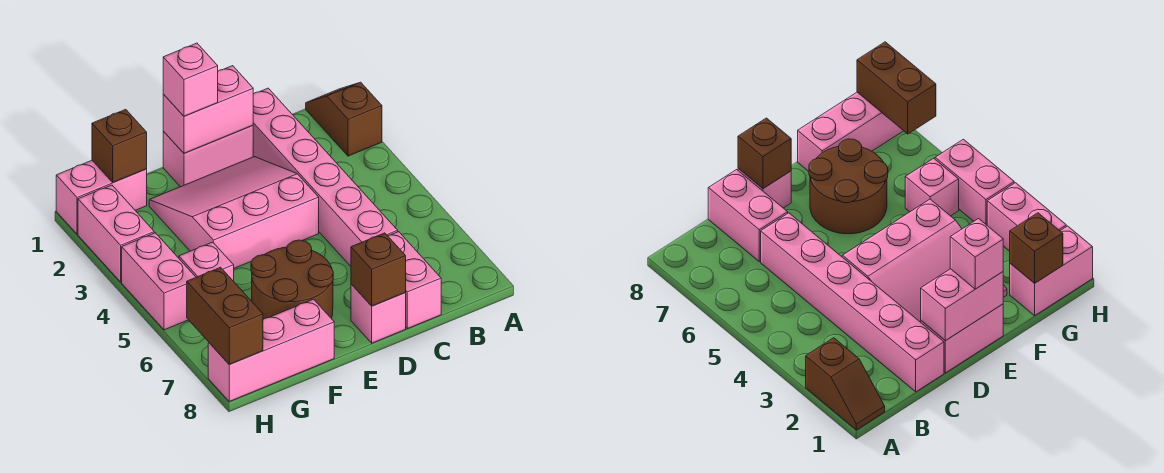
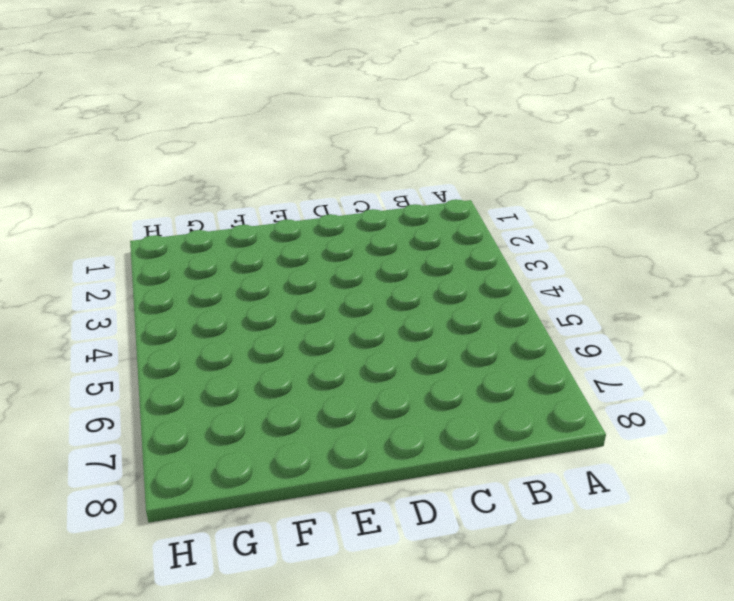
none -> brown 1x2 slope [306,82,382,156]
none -> pink 1x6 brick [253,88,398,266]
none -> pink 1x2 brick [388,232,441,329]

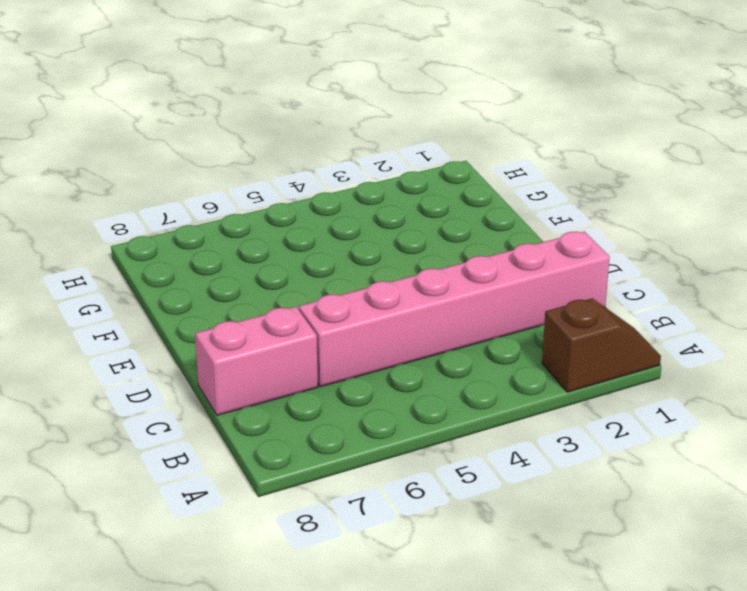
none -> pink 1x2 brick [163,126,253,187]
none -> pink 3x3 slope [149,157,319,268]
none -> pink 1x1 brick [351,284,406,343]

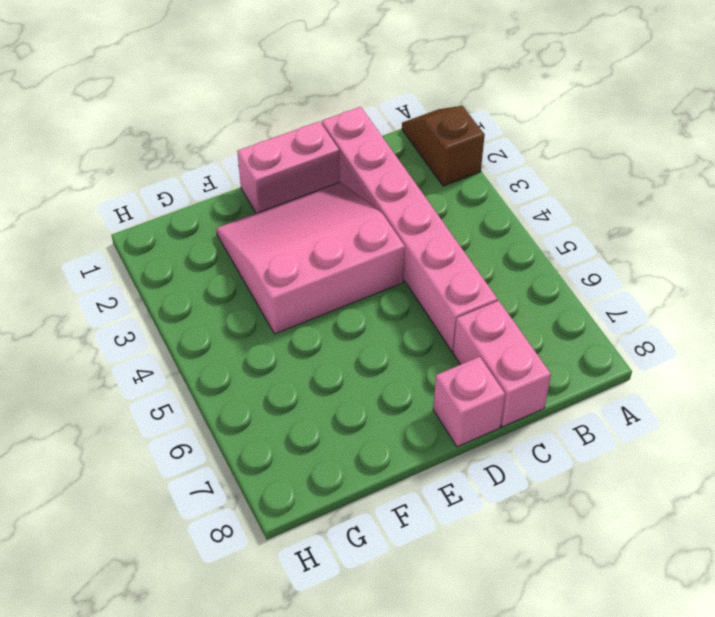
none -> brown 2x2 round brick [251,240,333,319]
none -> pink 1x3 brick [208,299,334,401]
none -> pink 1x2 brick [56,161,147,234]

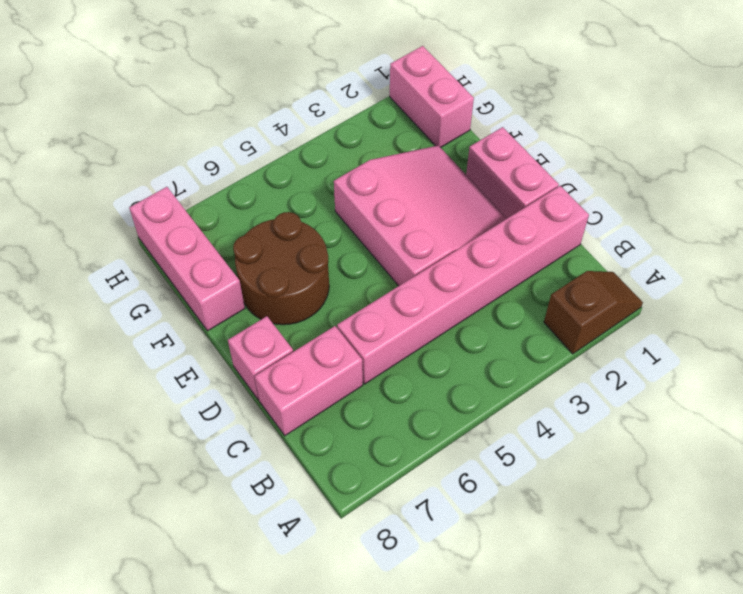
none -> pink 1x1 brick [179,242,234,281]
none -> pink 1x2 brick [78,185,154,282]
none -> pink 1x2 brick [122,233,196,330]

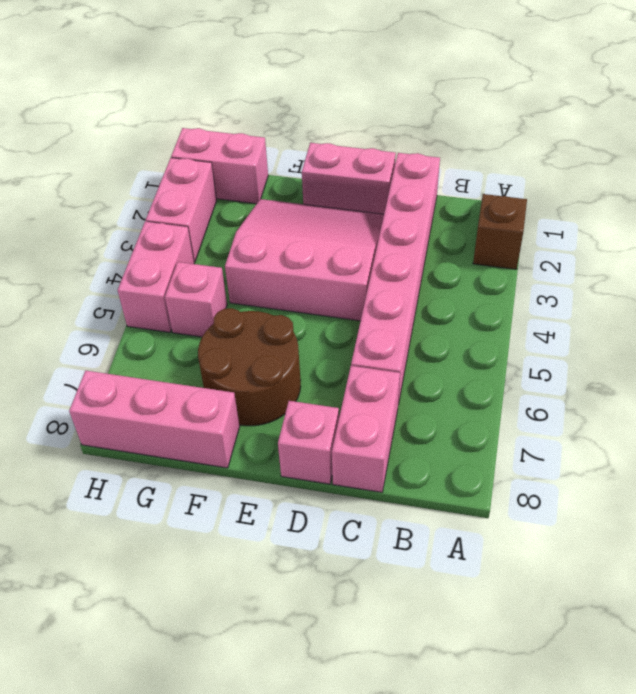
none -> pink 1x2 brick [163,66,253,153]
none -> brown 1x1 brick [351,233,406,306]
none -> brown 1x1 brick [92,109,147,182]

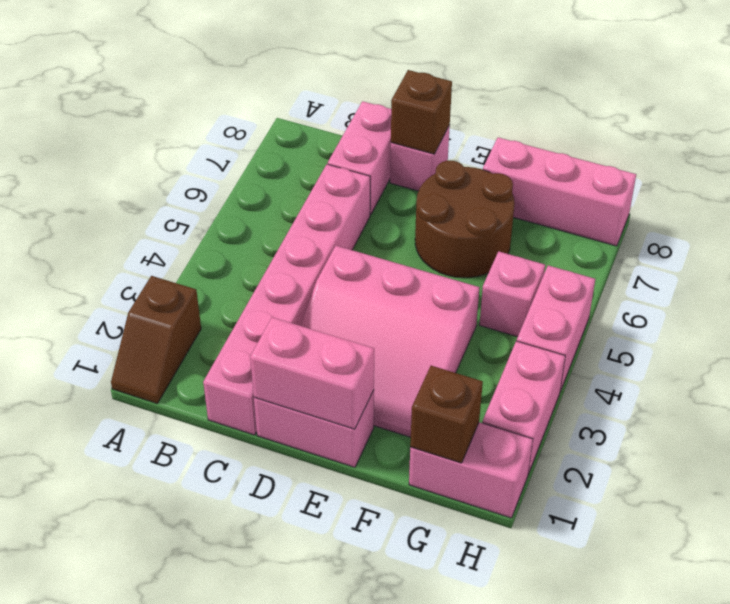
none -> brown 1x2 brick [187,267,263,364]
none -> pink 1x1 brick [163,43,218,116]

